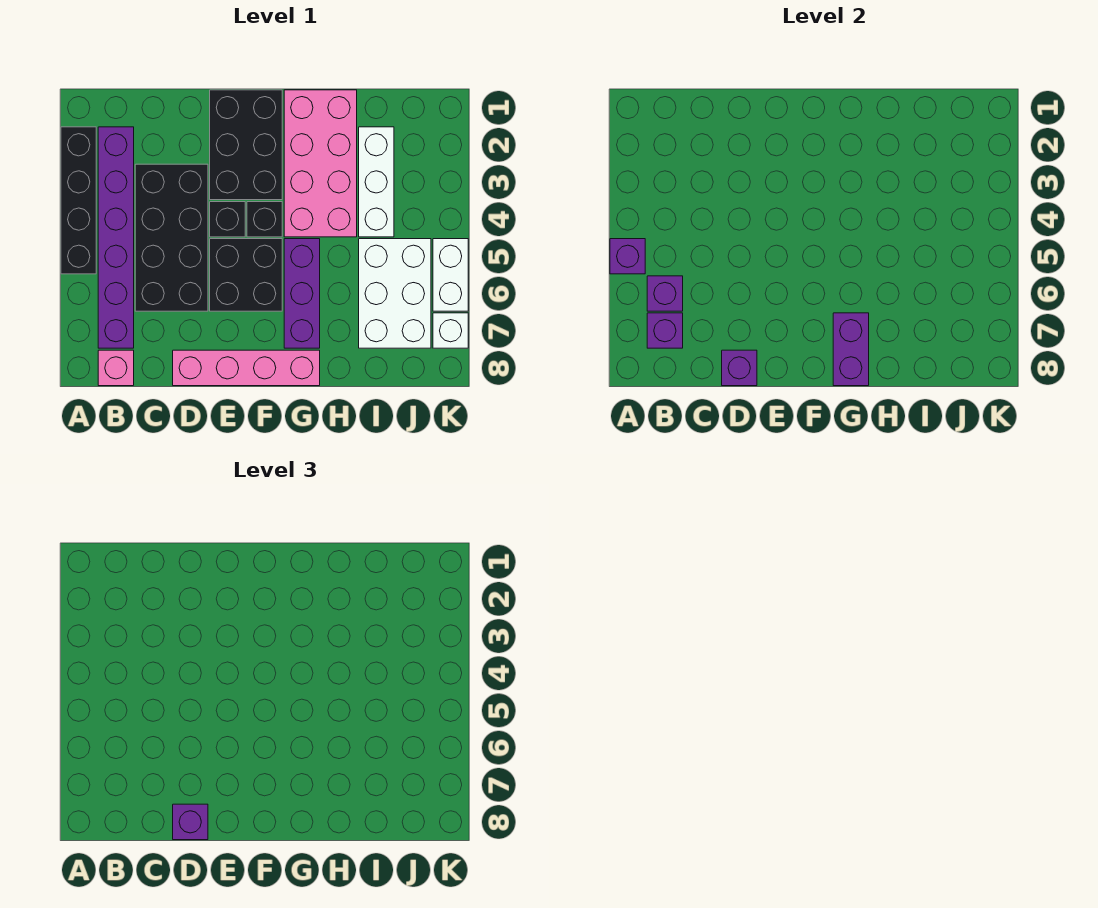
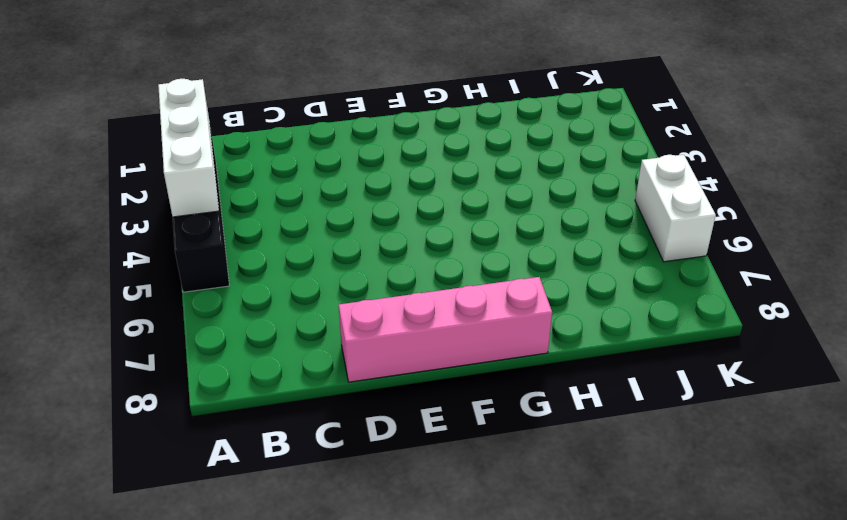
white 1x3 brick [158,79,219,217] -> white 1x3 brick moved to [359,127,394,237]
none -> purple 1x6 brick [98,127,134,348]
none -> pink 1x1 brick [98,350,134,386]
none -> black 2x4 brick [135,164,208,311]

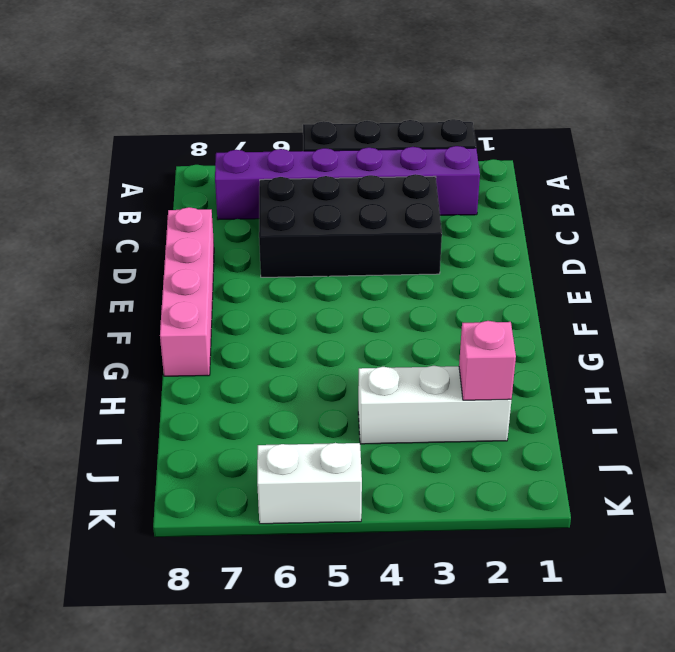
pink 1x1 brick [459,321,516,400] -> pink 1x1 brick moved to [98,350,134,386]
none -> black 2x3 brick [210,90,282,200]
none -> black 1x1 brick [210,202,245,237]
none -> black 2x2 brick [210,239,282,311]

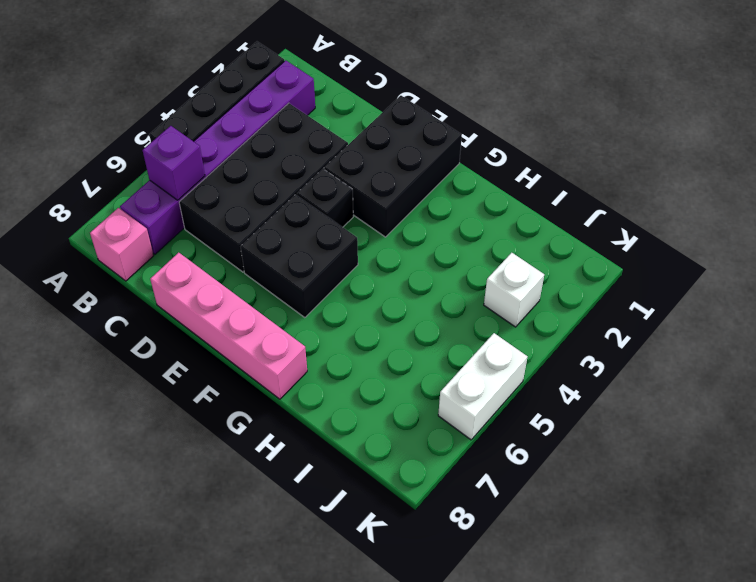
white 1x1 brick [484,253,544,327] -> white 1x1 brick moved to [433,313,468,348]
none -> black 1x1 brick [247,202,282,237]
none -> pink 2x4 brick [284,90,357,237]
none -> purple 1x3 brick [284,239,320,348]

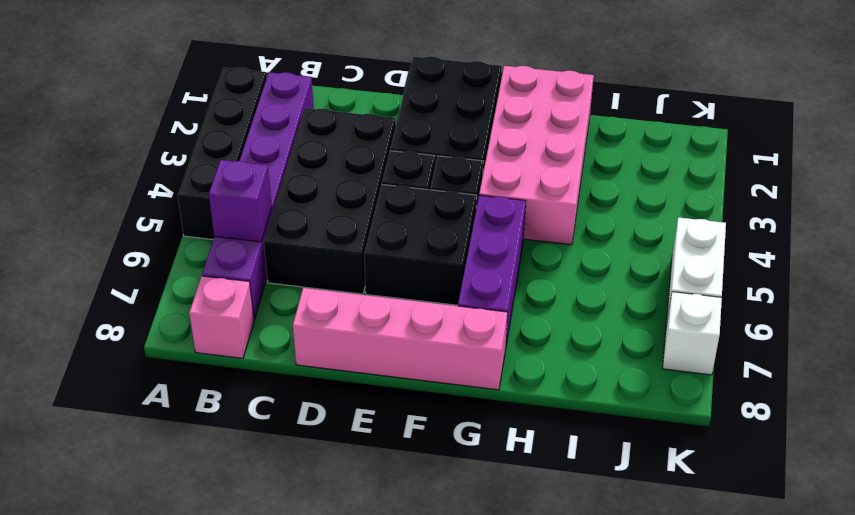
none -> white 1x3 brick [359,127,394,237]
none -> white 2x3 brick [359,239,431,348]
none -> purple 1x1 brick [610,239,645,274]

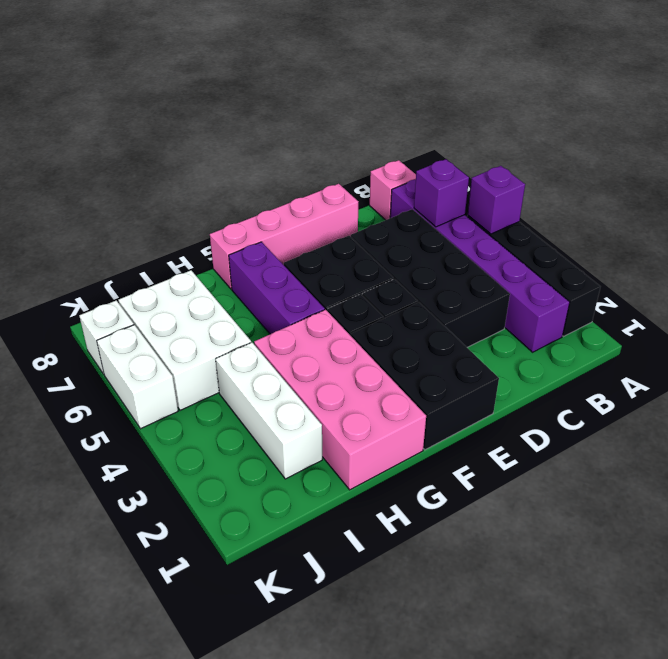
none -> purple 1x1 brick [647,313,683,348]
none -> purple 1x1 brick [722,350,757,386]
none -> purple 1x2 brick [833,313,869,386]

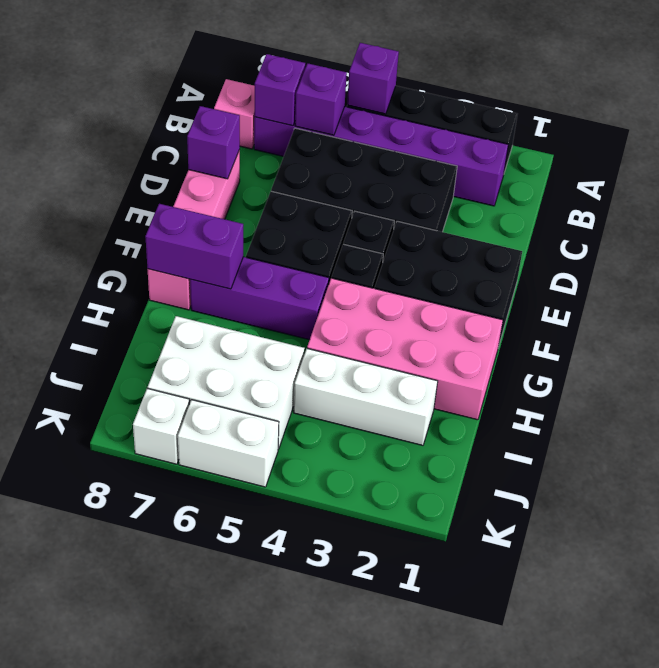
none -> purple 1x1 brick [173,804,208,840]

